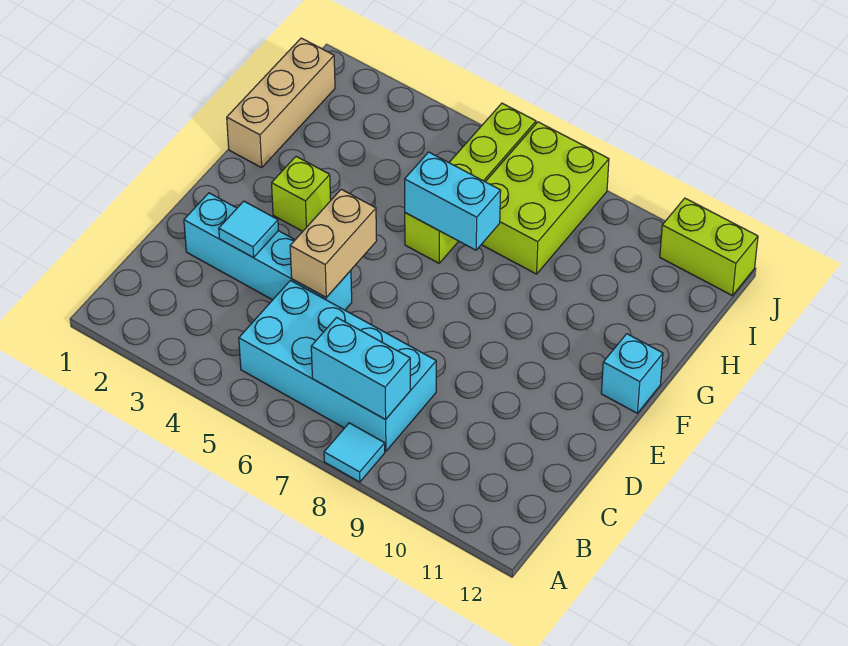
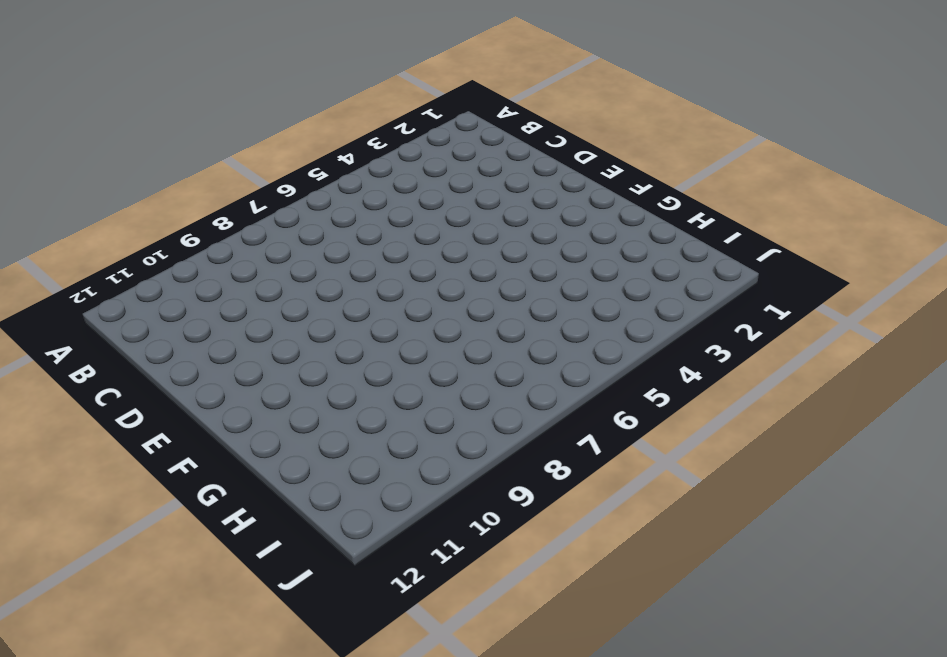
none -> cyan 1x1 tile [324,423,385,482]
none -> cyan 2x4 brick [239,281,436,451]
none -> cyan 1x4 brick [184,193,352,310]

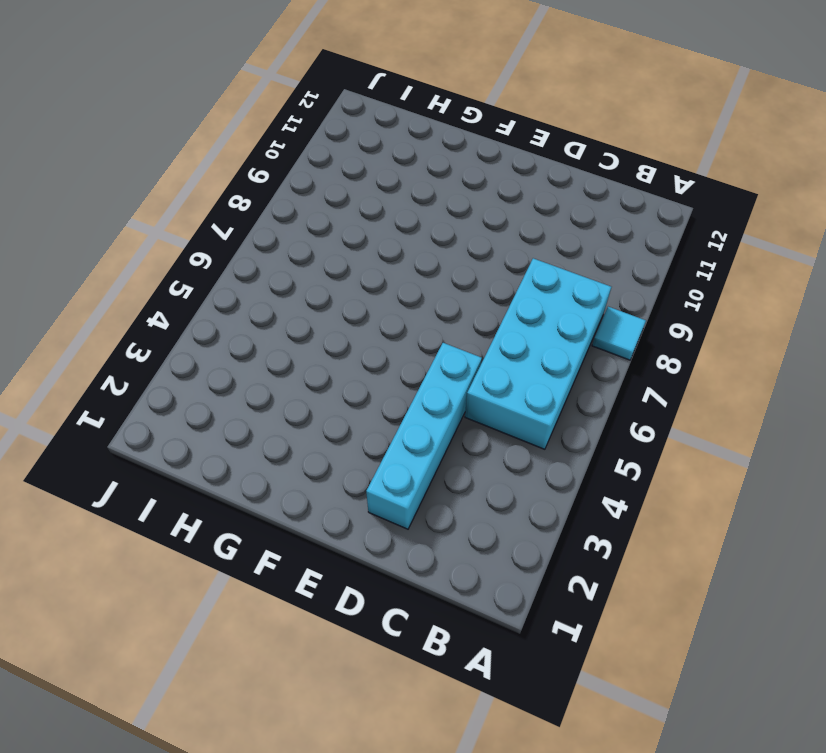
none -> lime 1x1 brick [272,156,331,231]
none -> cyan 1x1 brick [601,334,663,413]
none -> tan 1x3 brick [227,38,335,168]

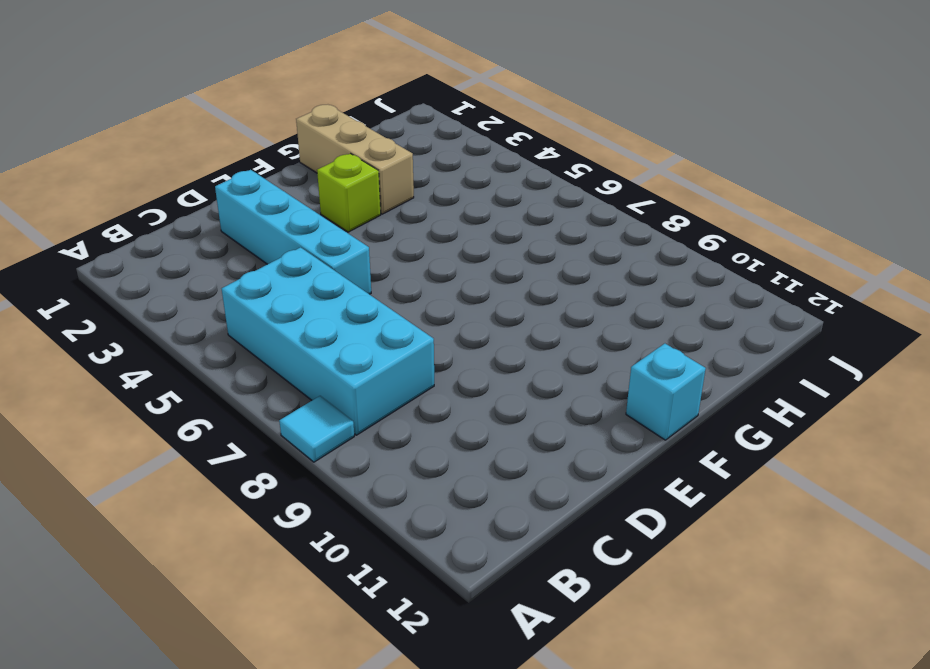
tan 1x3 brick [296,105,414,214] -> tan 1x3 brick turned to [227,38,335,168]
none -> lime 1x4 brick [405,103,536,263]
none -> lime 2x3 brick [481,122,609,274]
none -> lime 1x2 brick [660,198,758,296]

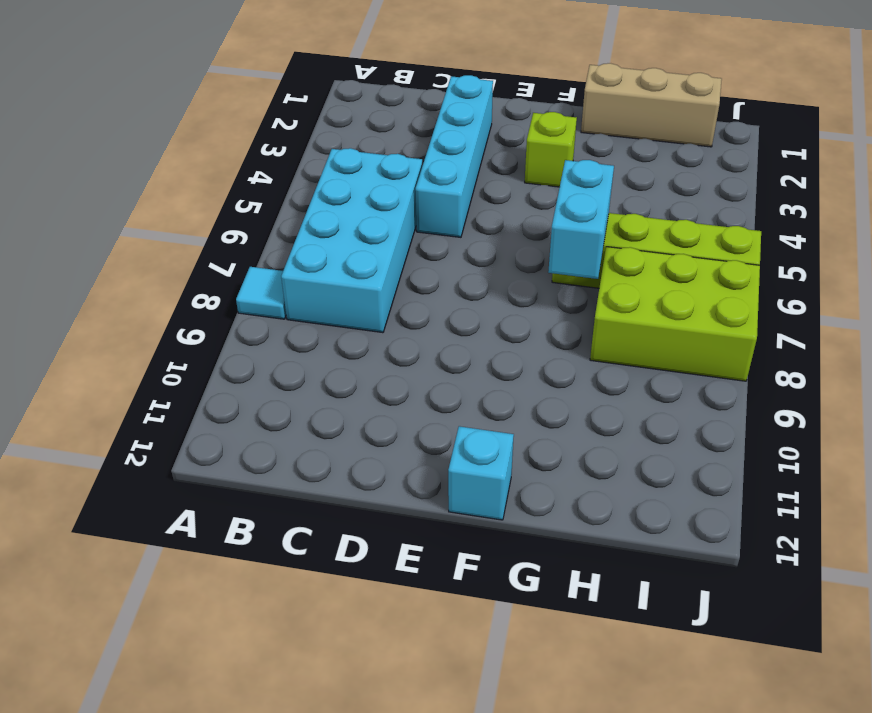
none -> lime 1x2 brick [660,198,758,296]
none -> cyan 1x2 brick [311,317,410,419]
none -> cyan 1x1 tile [219,201,278,258]

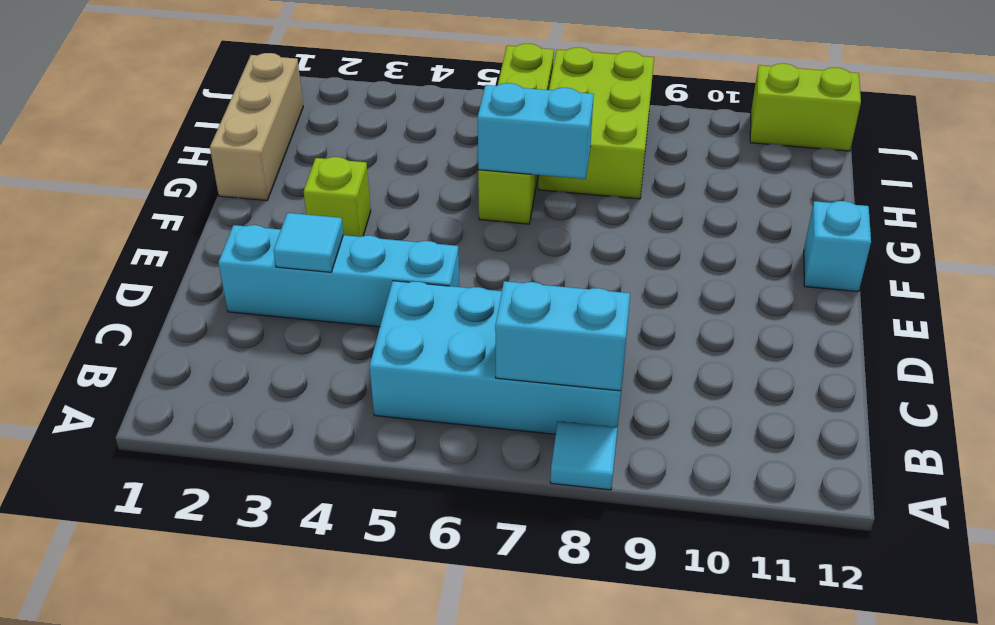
none -> tan 1x2 brick [290,189,377,297]

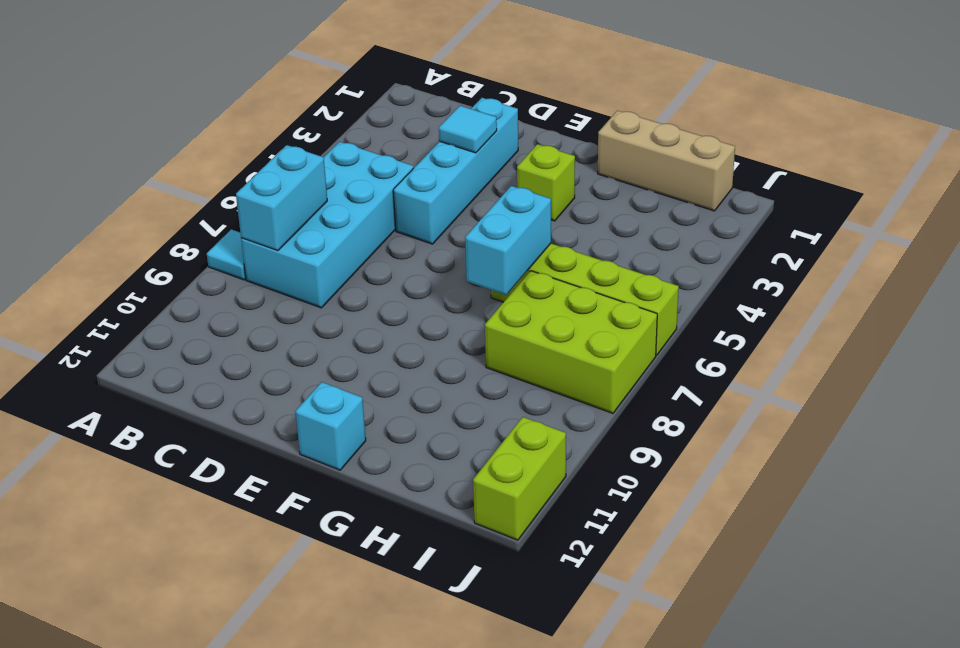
none -> tan 1x2 brick [290,189,377,297]

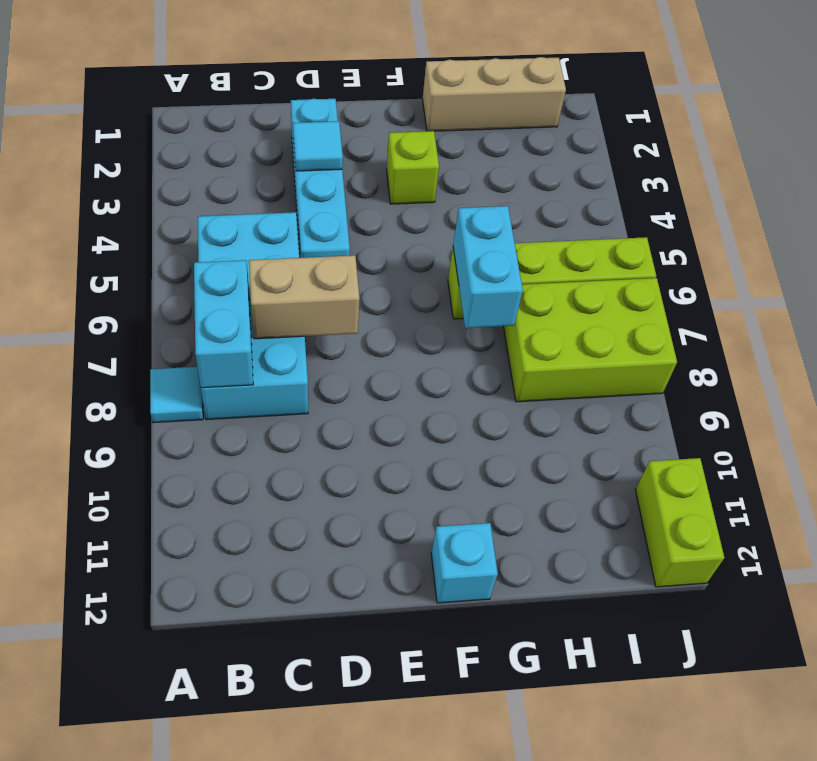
tan 1x2 brick [249,255,360,339] -> tan 1x2 brick moved to [290,189,377,297]

